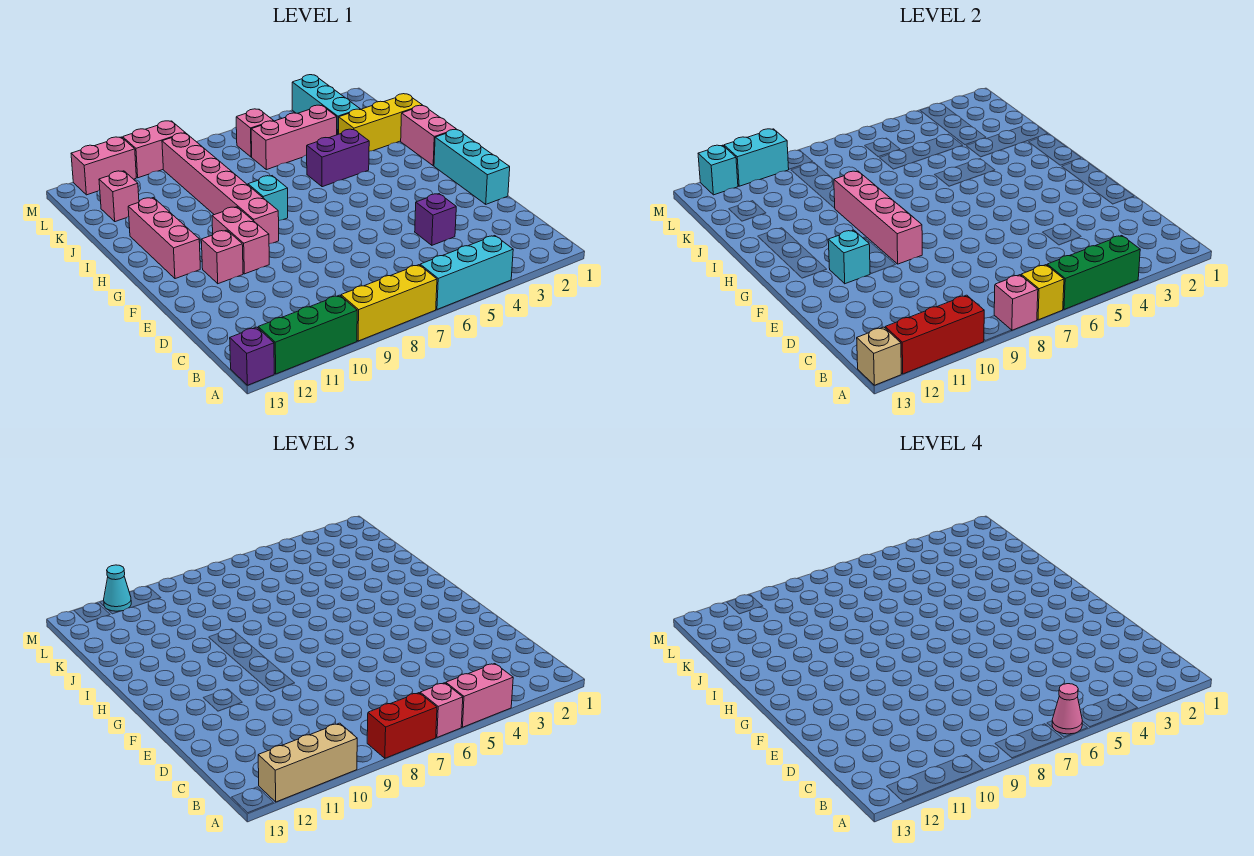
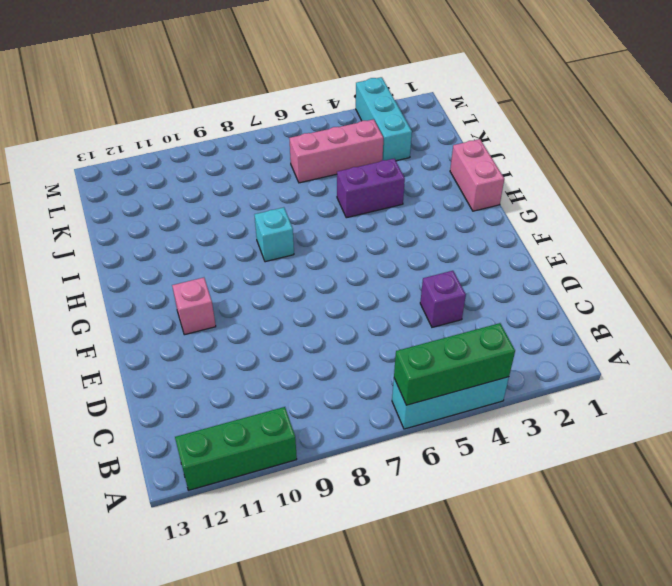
none -> yellow 1x3 brick [341,265,437,341]
none -> purple 1x1 brick [230,327,274,385]
none -> cyan 1x3 brick [434,130,510,204]
none -> pink 1x2 brick [212,207,269,274]

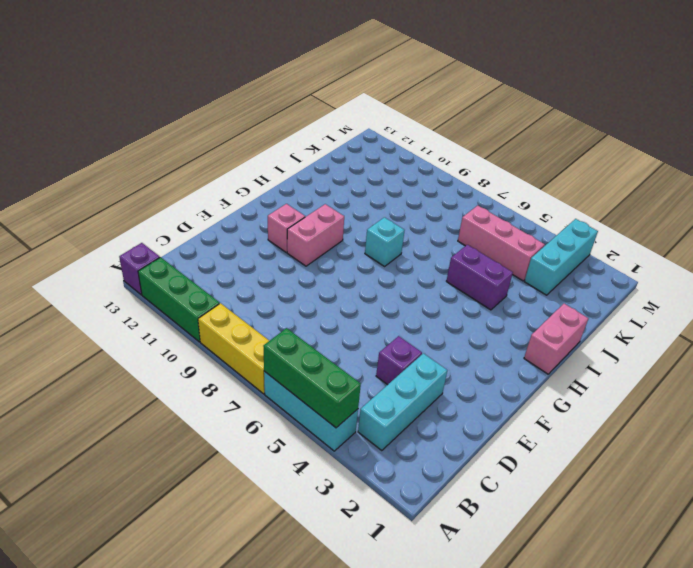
cyan 1x3 brick [358,353,447,451] -> cyan 1x3 brick moved to [434,130,510,204]
none -> pink 1x6 brick [162,133,279,244]
none -> pink 1x3 brick [128,198,200,279]
none -> yellow 1x3 brick [339,94,423,151]
none -> pink 1x1 brick [99,171,139,222]

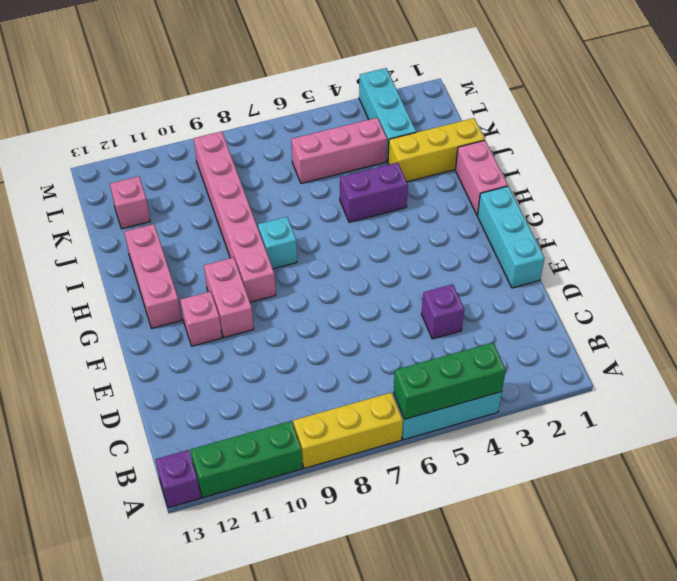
none -> pink 1x1 brick [236,109,273,157]
none -> pink 1x2 brick [123,121,185,178]
none -> pink 1x2 brick [71,137,136,195]
none -> yellow 1x1 brick [1021,265,1064,320]

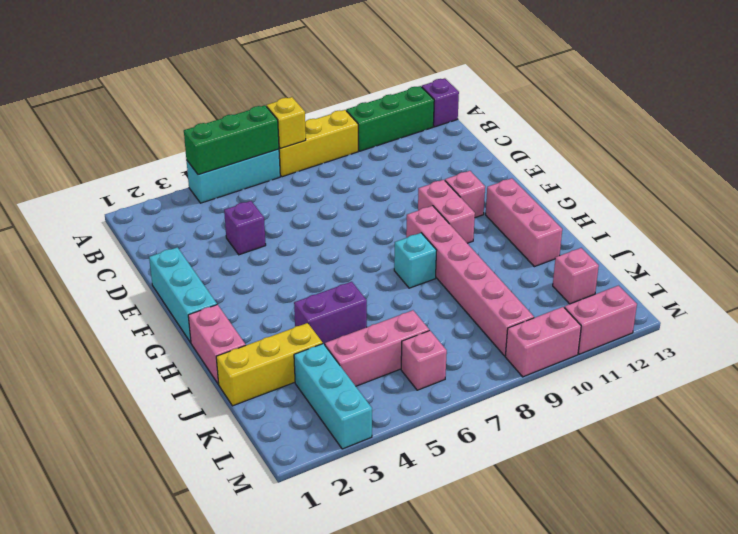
none -> pink 1x1 brick [994,275,1038,330]
none -> red 1x3 brick [885,295,984,374]
none -> tan 1x1 brick [857,327,901,385]
none -> pink 1x4 brick [834,171,922,264]

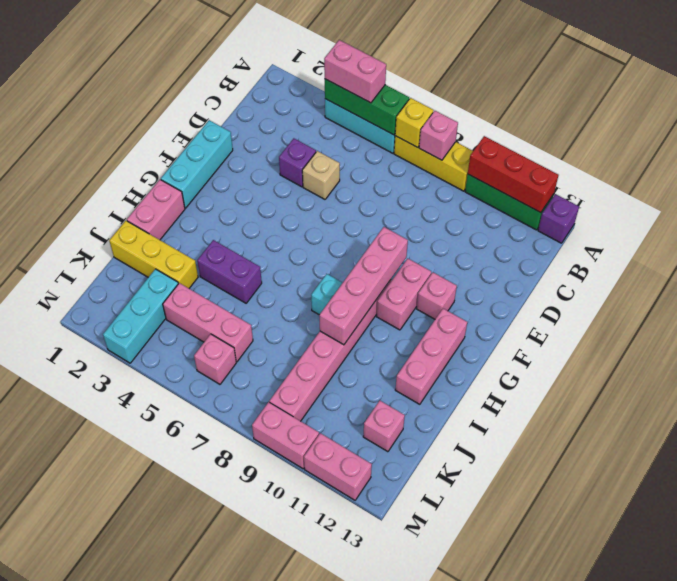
tan 1x1 brick [302,151,340,199] -> tan 1x1 brick moved to [857,327,901,385]
none -> cyan 1x1 brick [828,230,870,284]
none -> cyan 1x2 brick [724,129,789,186]
none -> cyan 1x1 brick [698,145,738,195]
none -> pink 1x1 brick [420,683,463,737]

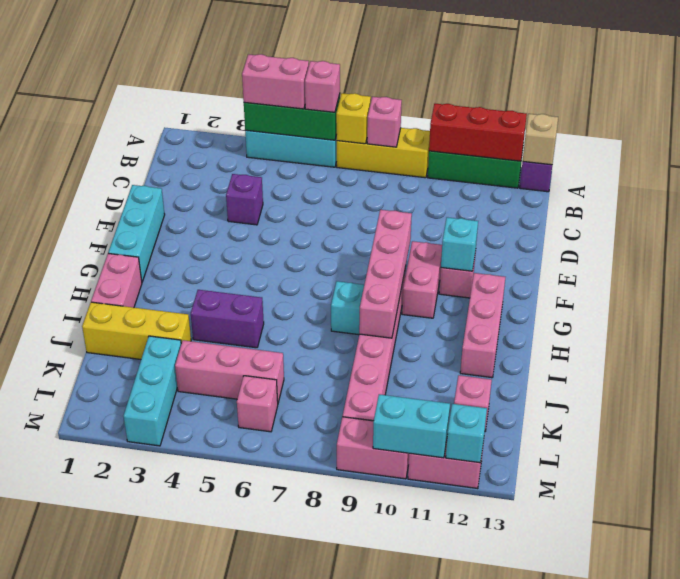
none -> red 1x2 brick [367,693,437,758]
none -> tan 1x3 brick [258,723,357,802]
none -> cyan 1x1 cone [104,565,131,611]
none -> pink 1x1 cone [1052,684,1082,734]

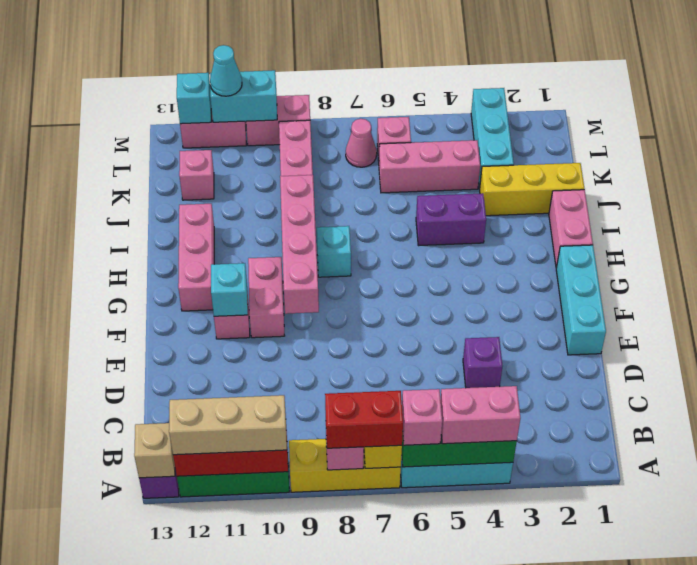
pink 1x1 cone [346,119,377,167] -> pink 1x1 cone moved to [1052,684,1082,734]

